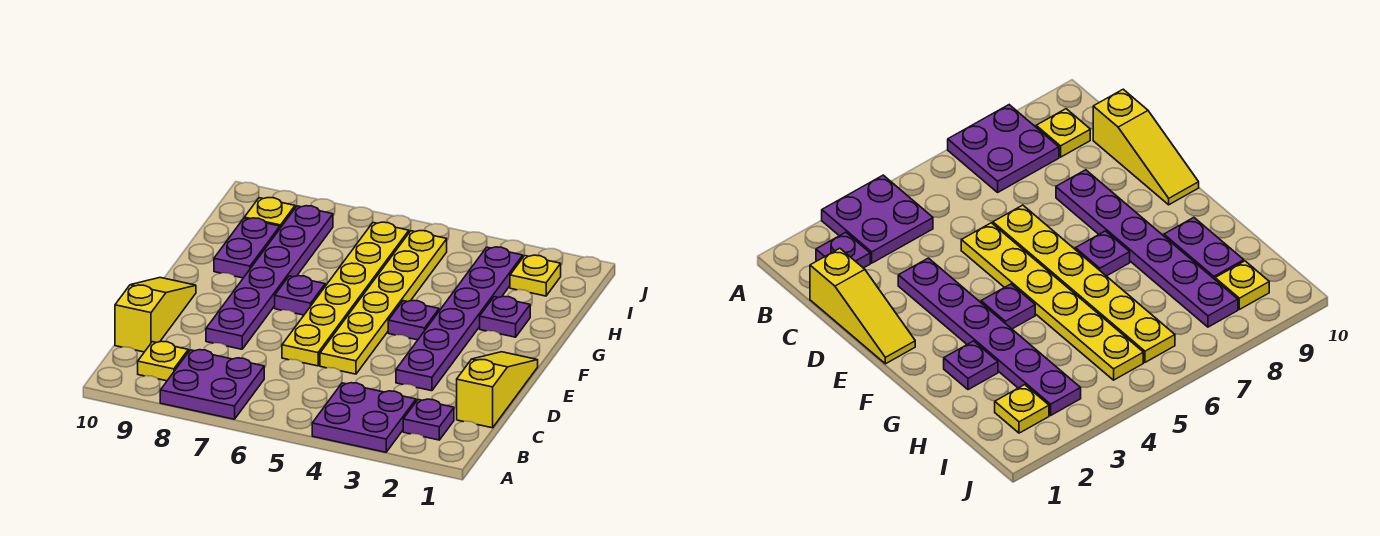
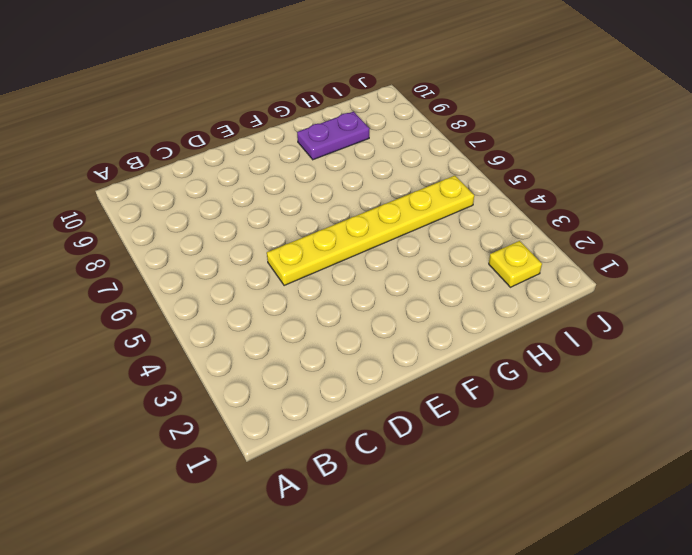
none -> purple 2x2 plate [312,383,416,452]
none -> purple 2x2 plate [160,350,264,419]
none -> purple 1x1 plate [403,399,454,440]

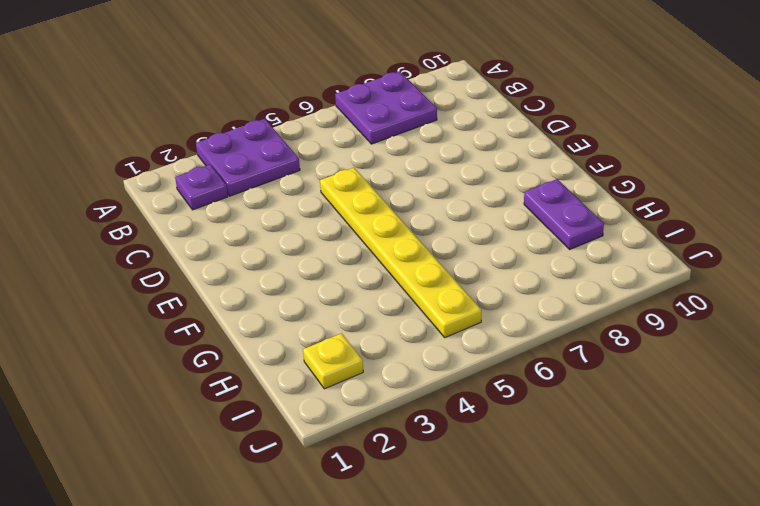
none -> yellow 1x1 plate [138,341,188,381]
none -> yellow 1x3 slope [457,352,538,428]
none -> yellow 1x3 slope [115,278,196,352]

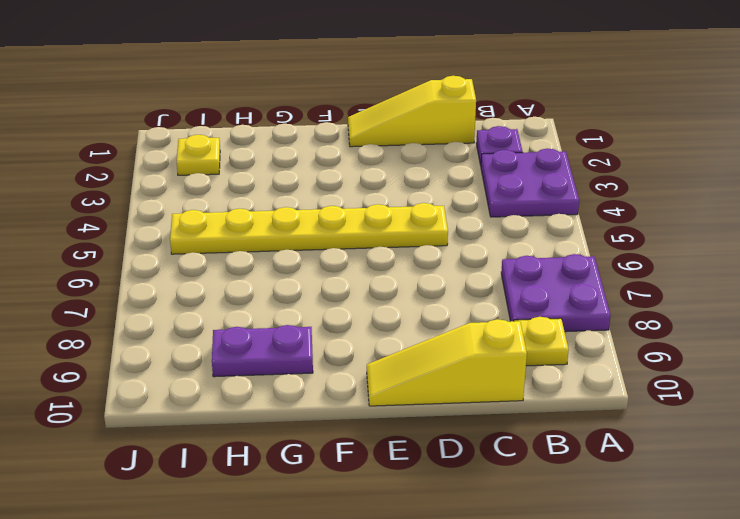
none -> purple 1x6 plate [396,247,523,391]
none -> yellow 1x6 plate [282,222,409,366]
none -> purple 1x6 plate [206,206,333,349]

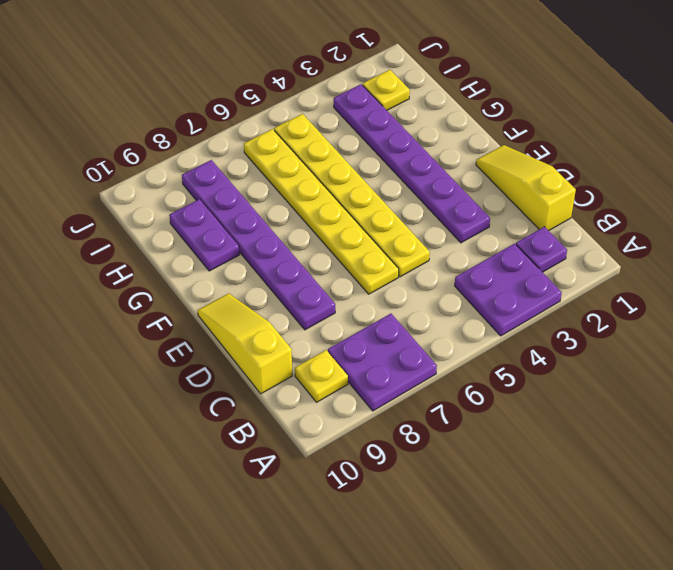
none -> purple 1x1 plate [388,301,439,340]
none -> purple 1x1 plate [275,276,325,315]
none -> purple 1x1 plate [480,296,530,337]

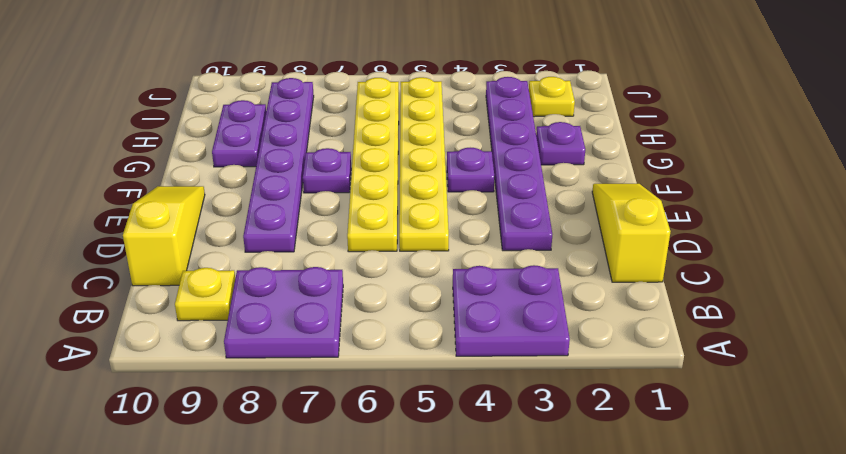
none -> purple 1x1 plate [403,399,454,440]
none -> yellow 1x1 plate [244,198,295,228]

